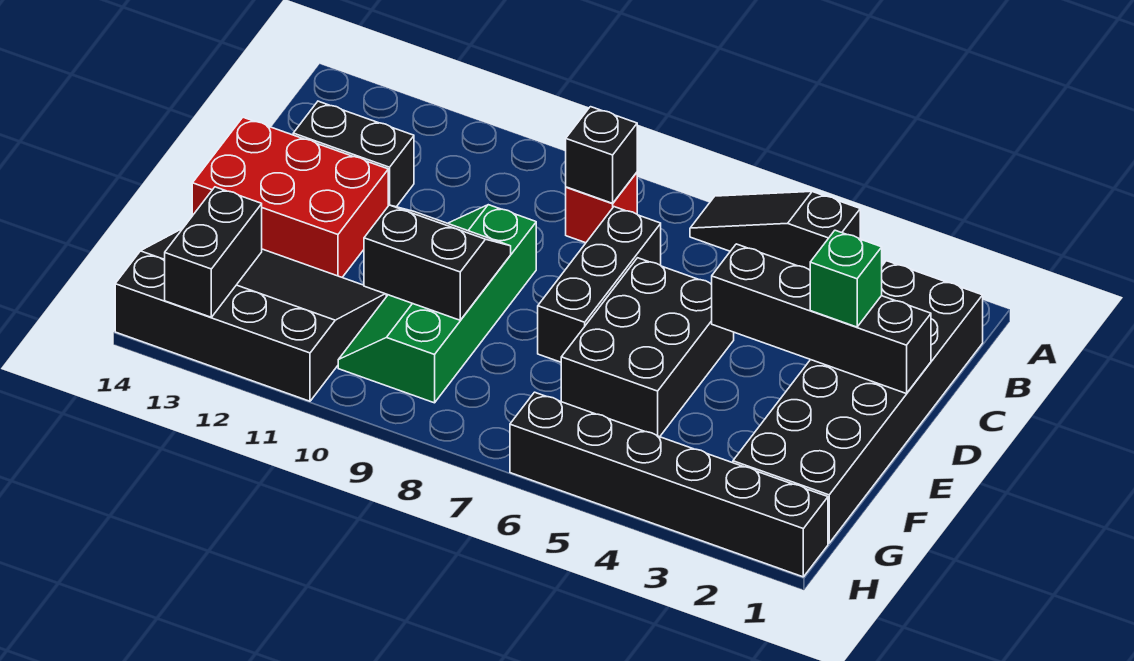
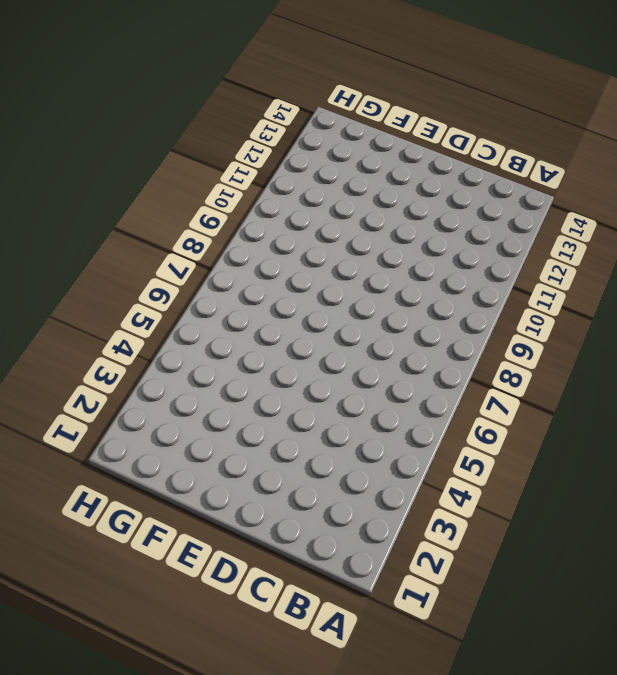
none -> black 1x3 slope [690,191,860,270]
none -> black 2x6 brick [733,261,983,543]
none -> red 1x1 brick [566,172,637,243]

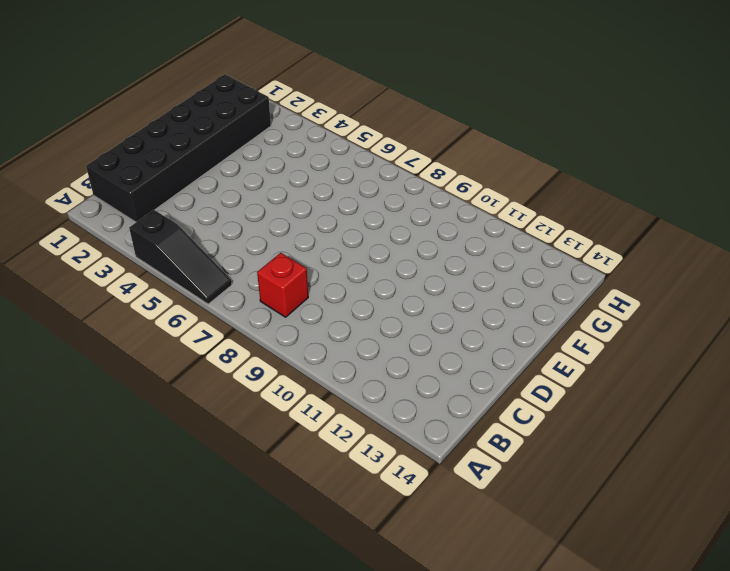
none -> black 1x3 brick [538,207,661,362]
none -> black 1x2 brick [293,101,414,207]
none -> black 2x3 brick [561,258,734,437]

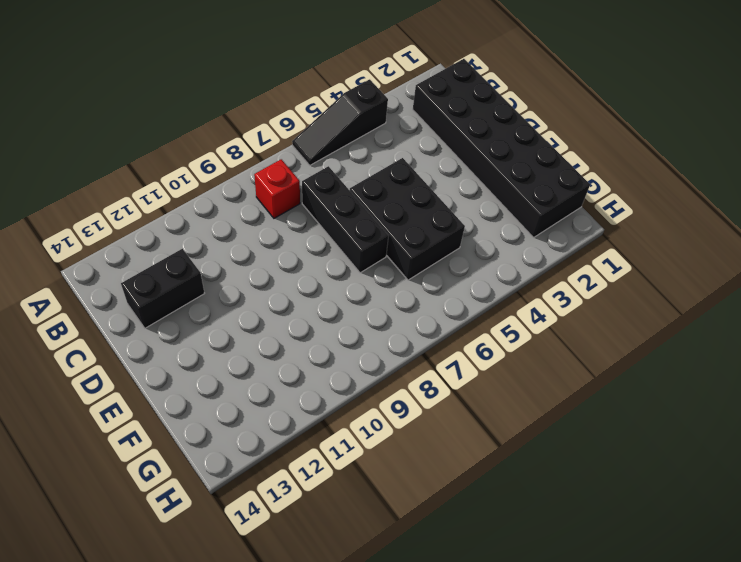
none -> green 2x4 slope [338,205,536,403]
none -> red 2x3 brick [192,117,388,277]
none -> black 3x4 slope [115,229,386,401]

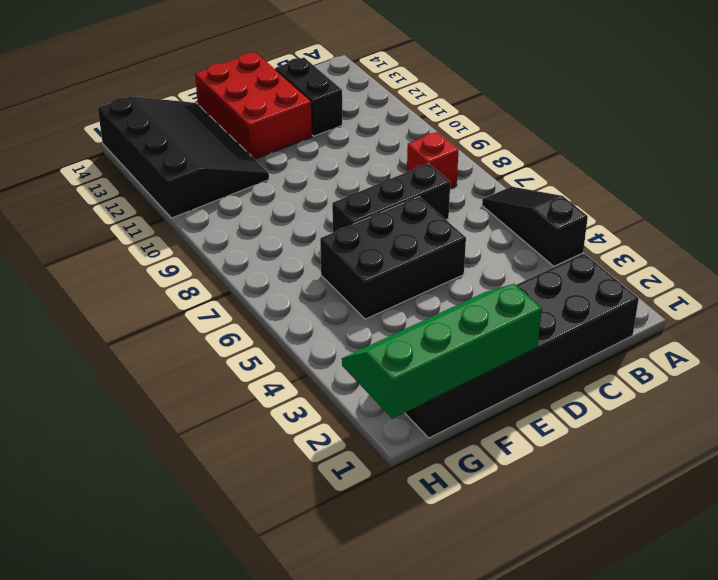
green 2x4 slope [342,284,542,419] -> green 2x4 slope moved to [338,205,536,403]
none -> black 1x6 brick [510,392,828,577]
none -> black 1x1 brick [566,107,637,203]
none -> black 1x4 brick [712,244,931,394]

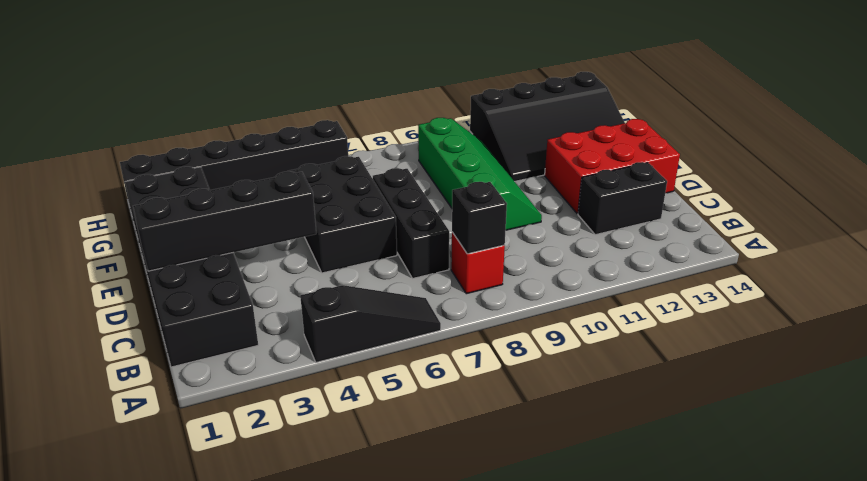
none -> black 2x2 slope [364,205,511,320]
none -> black 1x2 brick [165,187,262,317]
none -> green 1x1 brick [810,230,882,327]

